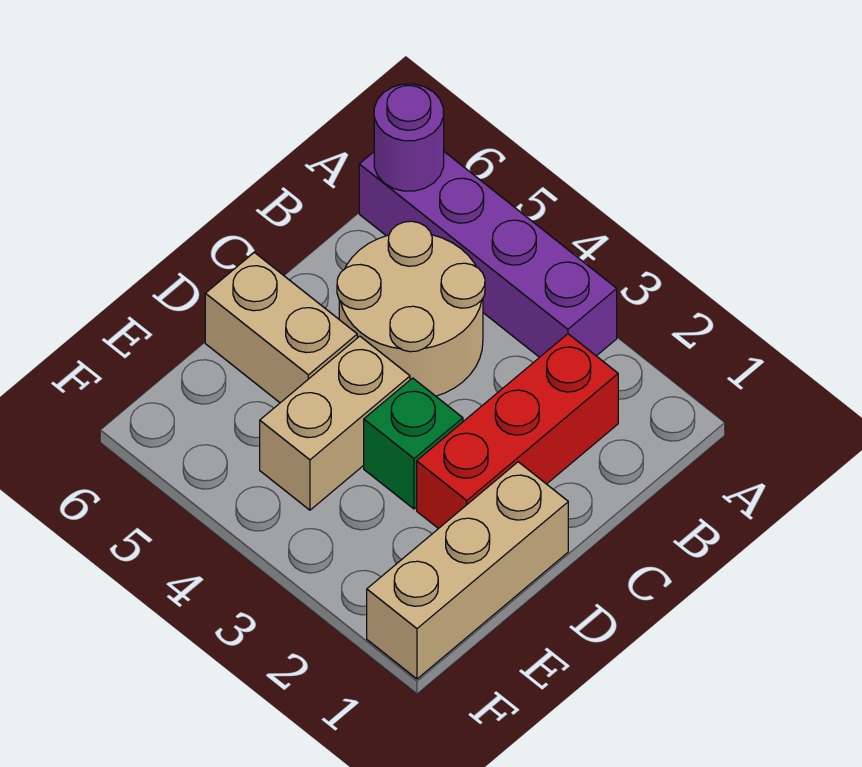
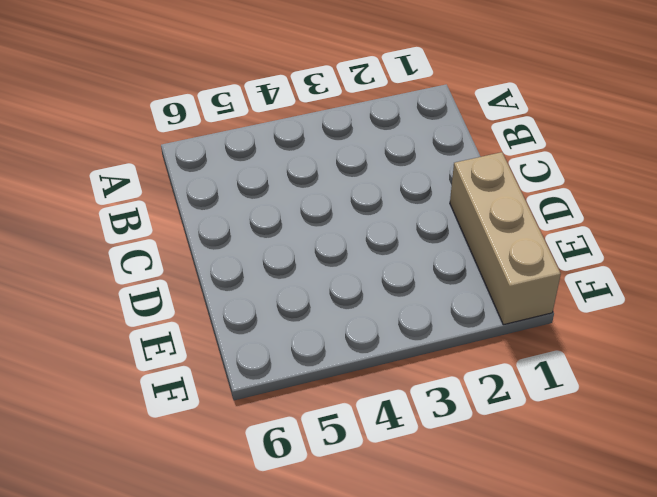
none -> purple 1x4 brick [359,152,617,357]
none -> red 1x3 brick [417,334,618,529]

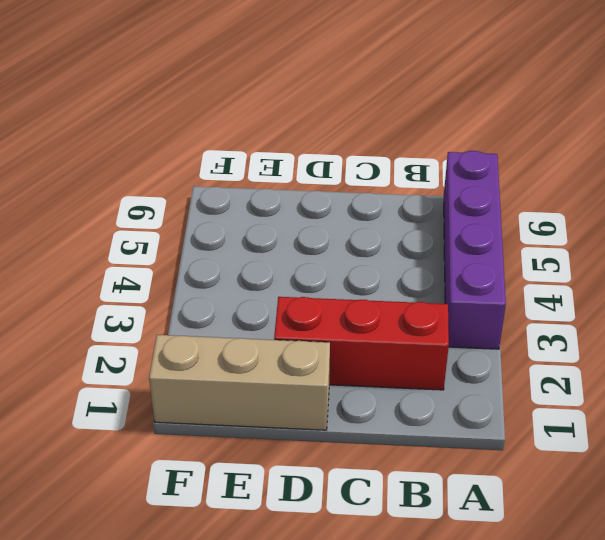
none -> tan 2x2 round brick [337,221,485,396]
none -> green 1x1 brick [364,378,463,509]

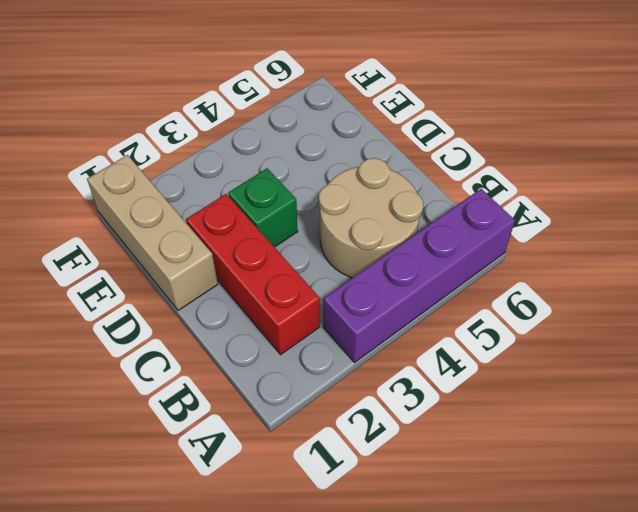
none -> tan 1x2 brick [260,336,410,510]
none -> tan 1x2 brick [205,252,357,403]

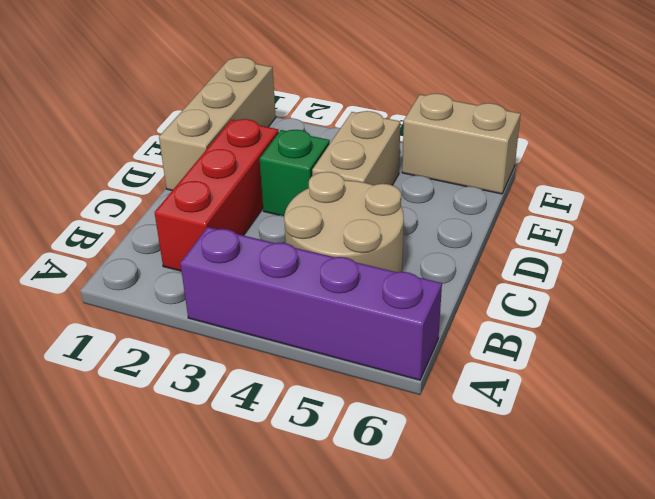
tan 1x2 brick [402,93,521,194] -> tan 1x2 brick moved to [205,252,357,403]
none -> purple 1x1 round brick [374,84,444,191]

